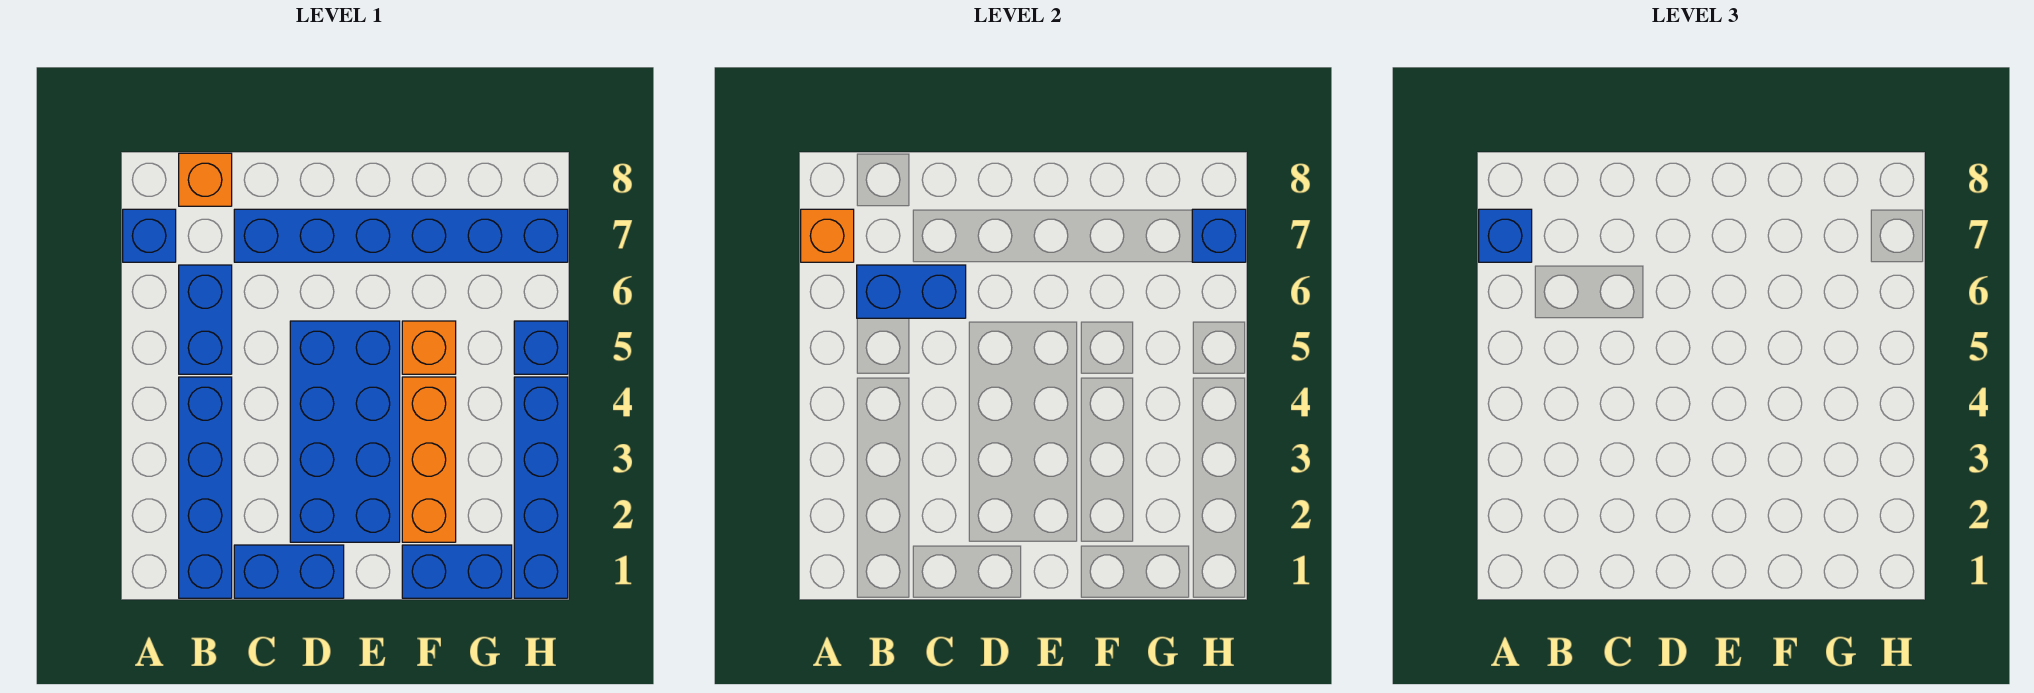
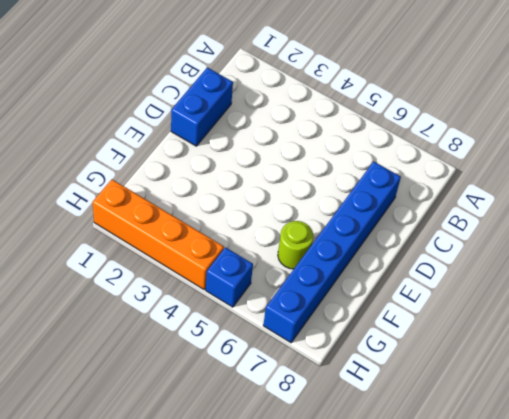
lime 1x1 round brick [278,221,313,269] -> none
orange 1x4 brick [93,180,224,289] -> blue 1x4 brick [514,377,568,598]
none -> blue 1x1 brick [123,209,176,262]
none -> blue 1x4 brick [179,377,232,598]
none -> blue 1x2 brick [179,265,232,374]

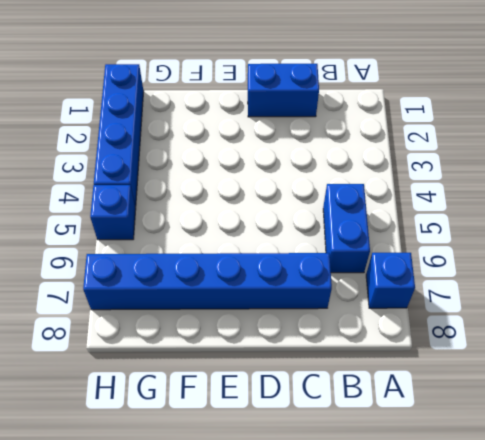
none -> blue 1x4 brick [179,377,232,598]
none -> orange 1x1 brick [179,153,232,206]
none -> blue 2x4 brick [290,321,400,542]

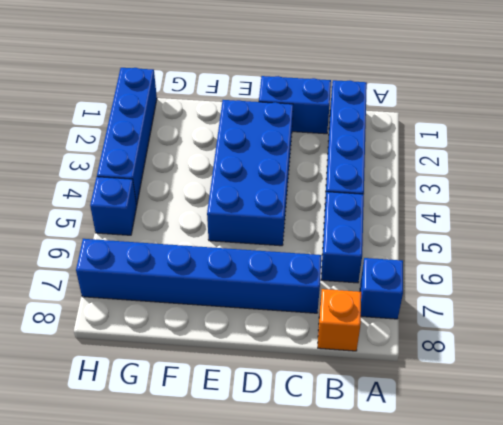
none -> blue 1x2 brick [402,545,512,598]
none -> orange 1x3 brick [402,377,456,542]
none -> orange 1x1 brick [402,321,456,374]

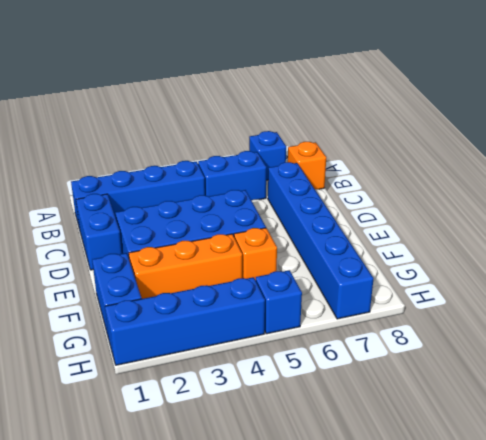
none -> orange 1x1 brick [801,209,854,262]
none -> blue 1x2 brick [857,265,966,318]
none -> blue 1x1 brick [1192,209,1246,262]

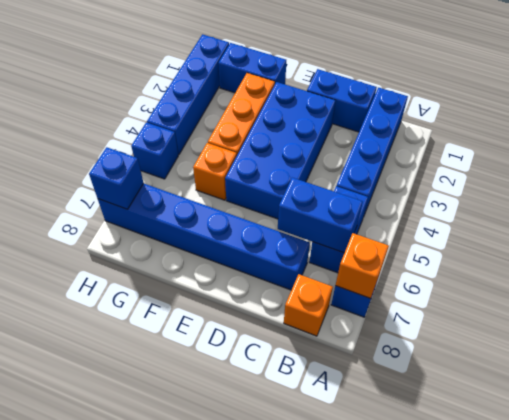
none -> blue 1x1 brick [1479,209,1532,262]

